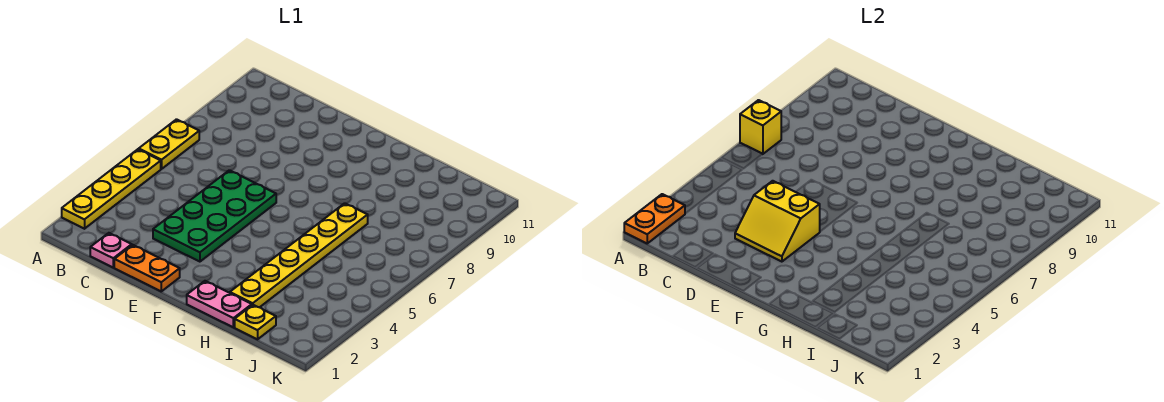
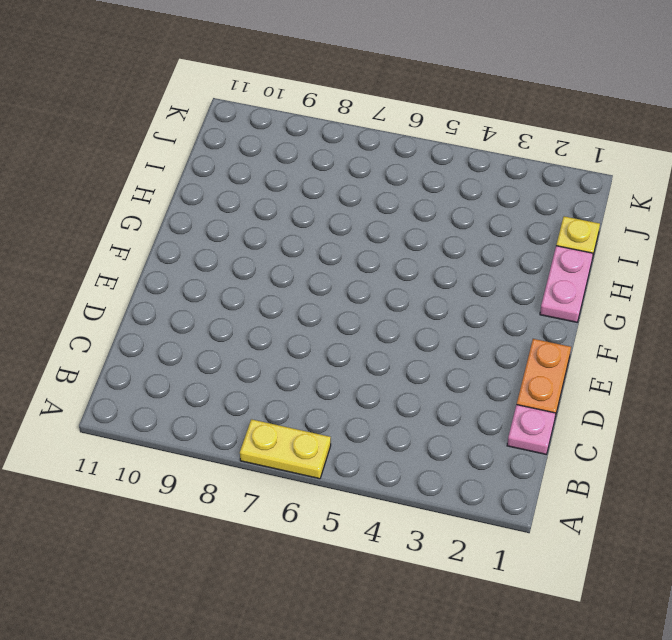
none -> yellow 1x4 plate [62,149,161,229]
none -> green 2x4 plate [153,170,276,262]

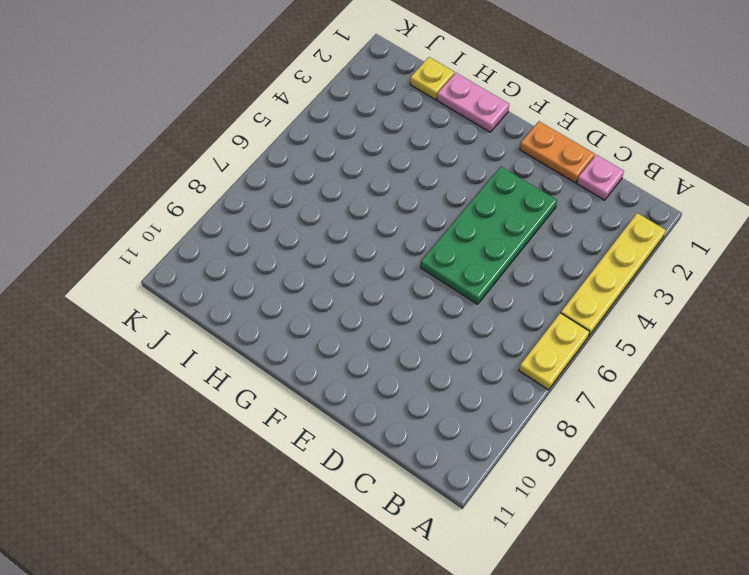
none -> yellow 1x6 plate [230,203,368,307]
none -> orange 1x2 plate [624,194,685,243]

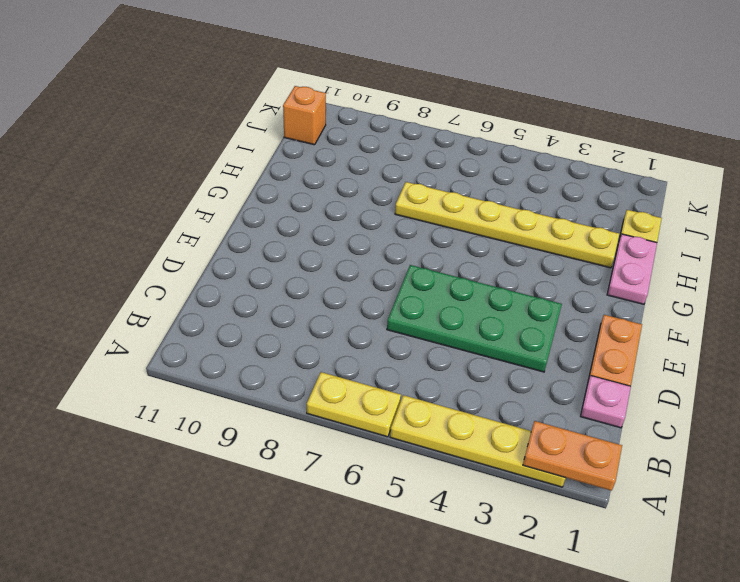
orange 1x1 brick [283,86,326,145] -> none
none -> yellow 1x1 brick [740,100,781,154]
none -> yellow 2x2 slope [735,181,820,262]

